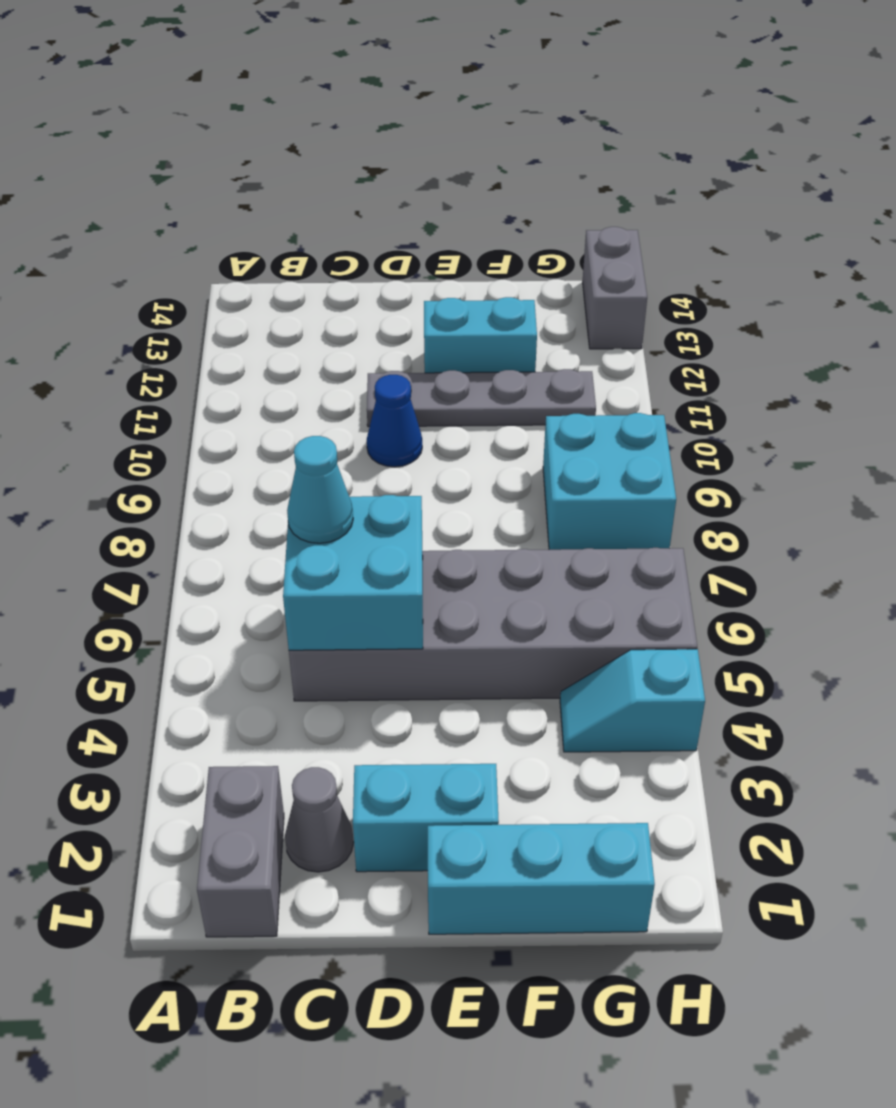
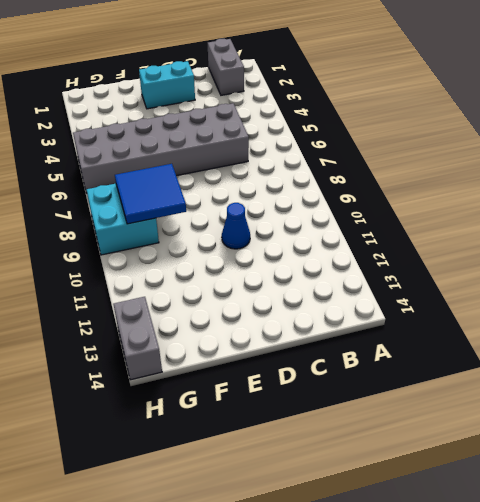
blue 2x2 tile [115,164,186,224] -> none
none -> grey 1x1 cone [285,767,354,872]
none -> grey 1x4 plate [367,369,596,427]
none -> cyan 1x3 brick [428,823,655,934]

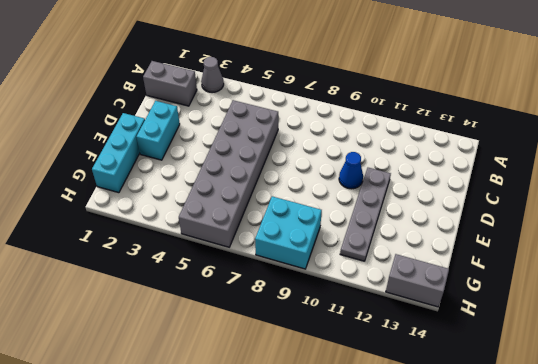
grey 1x1 cone [201,57,224,92] -> grey 1x1 cone moved to [285,767,354,872]
none -> cyan 1x2 brick [424,297,537,373]
none -> cyan 1x2 slope [560,649,705,752]
none -> cyan 2x2 brick [283,495,423,650]

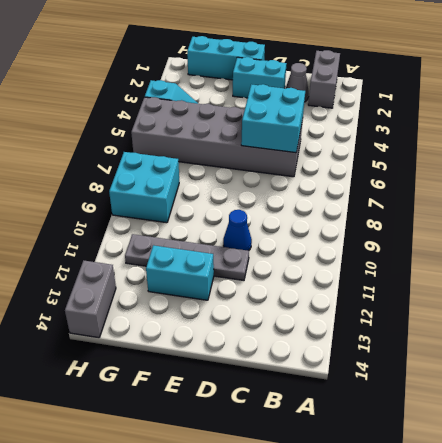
none -> cyan 1x1 cone [287,436,353,543]

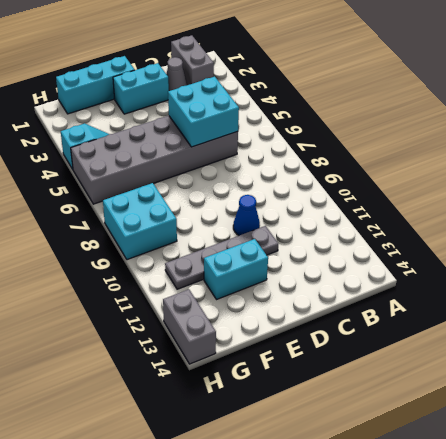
none -> cyan 1x1 cone [287,436,353,543]

